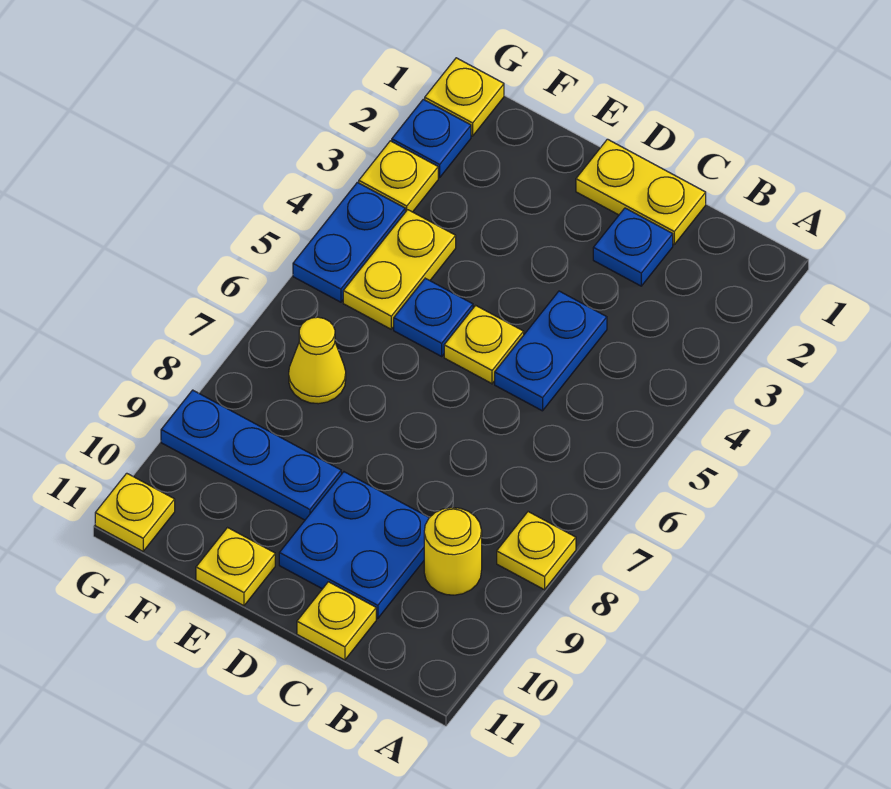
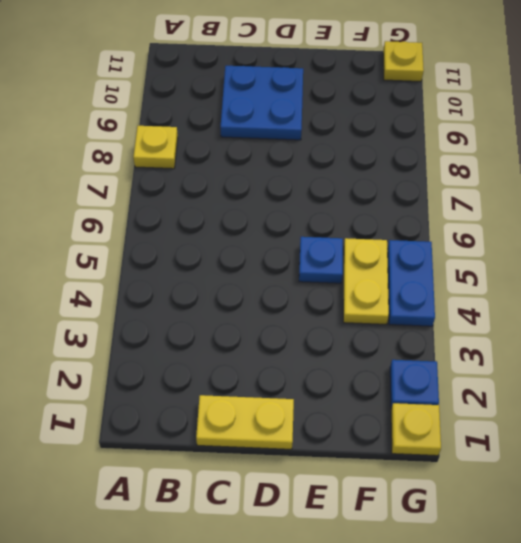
none -> yellow 1x1 round brick [424,508,482,595]
none -> blue 1x1 plate [593,208,673,286]
none -> blue 1x2 plate [495,291,607,411]

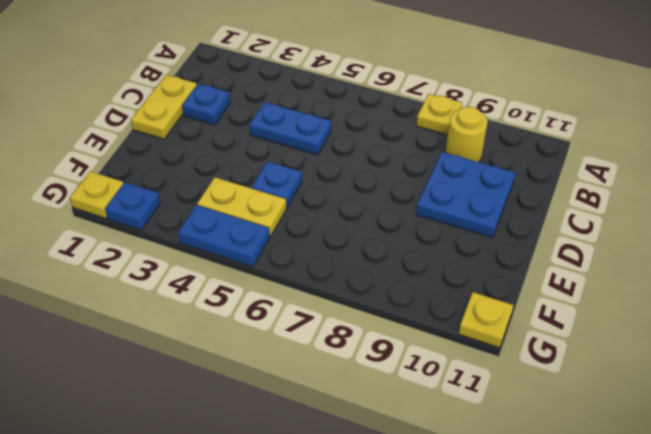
none -> yellow 1x1 plate [297,582,376,660]
none -> yellow 1x1 plate [444,305,524,384]
none -> blue 1x3 plate [161,390,341,520]

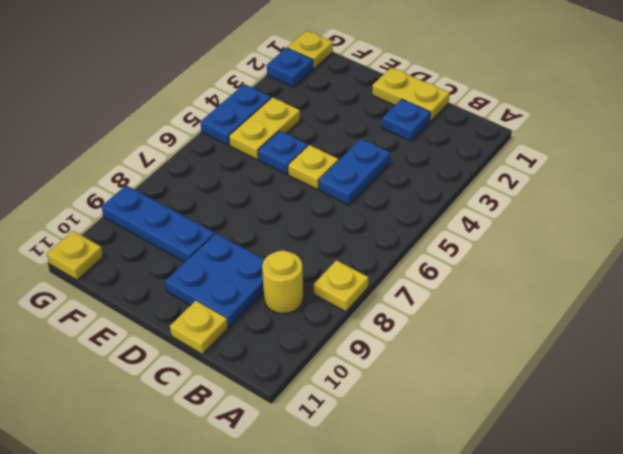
none -> yellow 1x1 plate [196,528,275,606]
none -> yellow 1x1 cone [289,317,346,404]
none -> yellow 1x1 plate [359,141,438,212]

